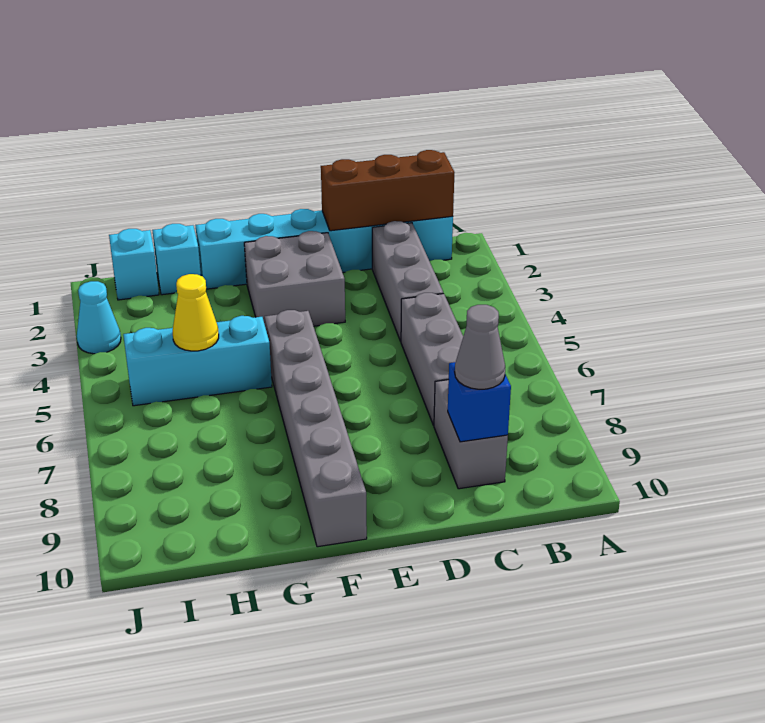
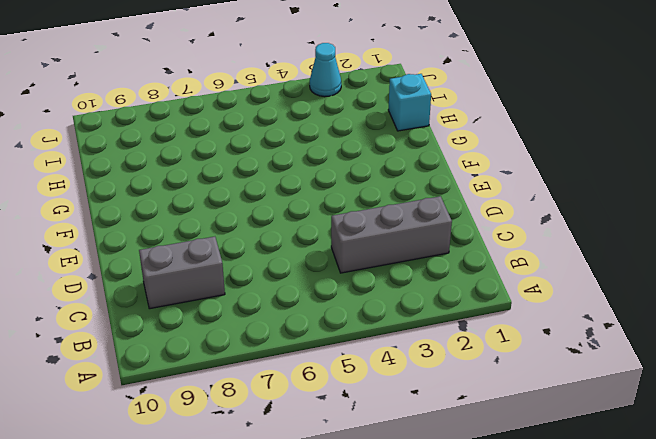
none -> cyan 1x6 brick [196,209,453,289]
none -> grey 1x3 brick [401,293,463,425]
none -> grey 2x2 brick [244,231,345,326]

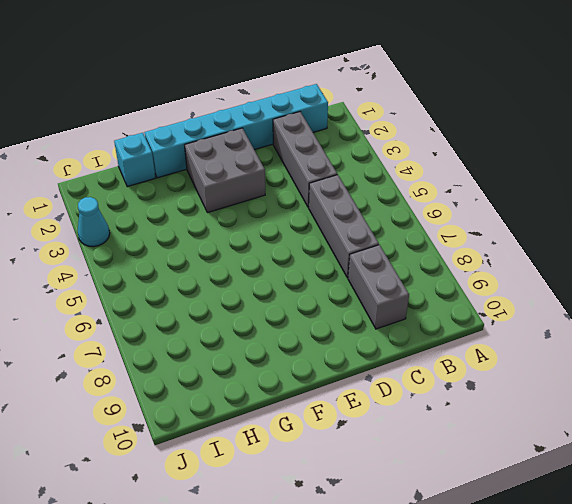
none -> grey 1x6 brick [265,310,367,547]
none -> cyan 1x3 brick [123,316,272,406]
none -> cyan 1x1 brick [109,229,159,300]

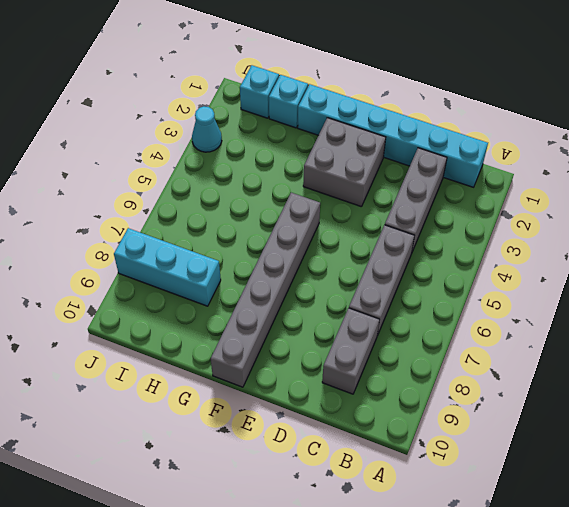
cyan 1x3 brick [114,228,221,306] -> cyan 1x3 brick moved to [123,316,272,406]
none -> brown 1x3 brick [321,150,455,231]
none -> blue 1x1 brick [448,362,511,442]
none -> yellow 1x1 cone [173,274,219,351]

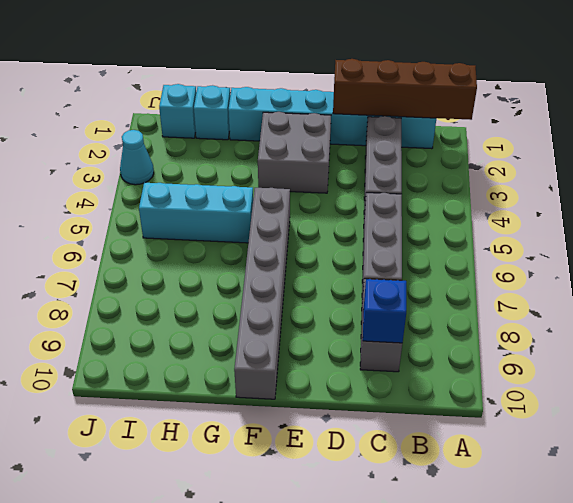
brown 1x4 brick [333,59,477,120] -> brown 1x3 brick [321,150,455,231]
none -> yellow 1x1 cone [173,274,219,351]
none -> grey 1x1 cone [455,305,505,389]

